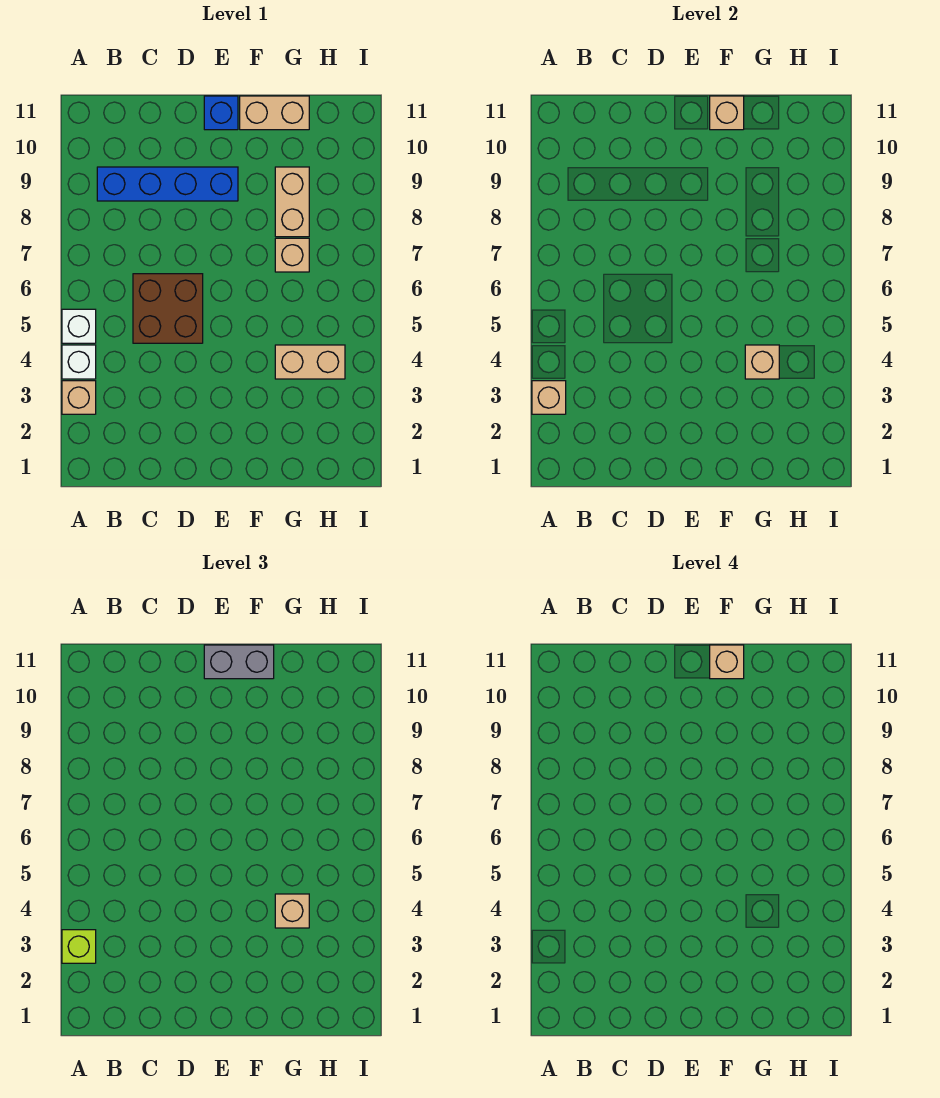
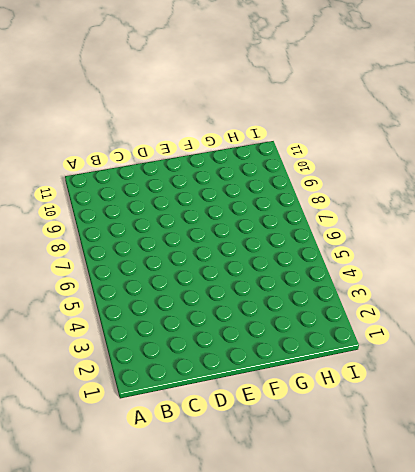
none -> tan 1x1 brick [62,381,96,414]
none -> white 1x1 brick [62,345,96,379]
none -> white 1x1 brick [62,309,96,343]

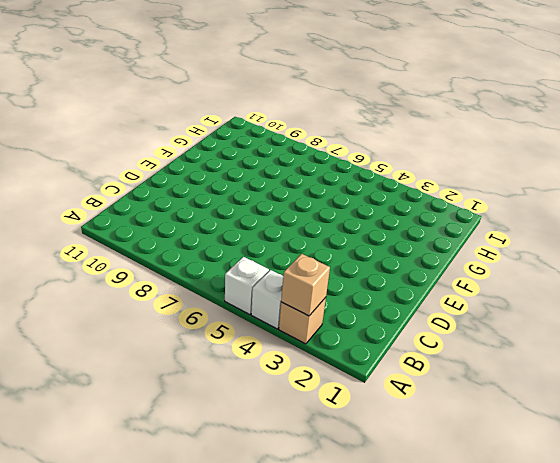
none -> blue 1x4 brick [97,167,238,201]
none -> brown 2x2 brick [133,274,203,343]
none -> blue 1x1 brick [204,96,238,130]

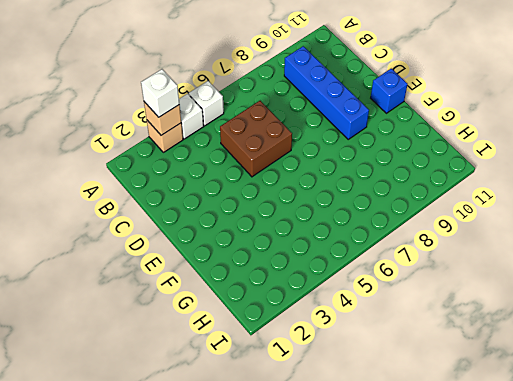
white 1x1 brick [141,69,179,117] -> lime 1x1 brick [62,930,96,963]
none -> tan 1x2 brick [240,96,309,130]
none -> tan 1x2 brick [275,345,345,379]
none -> tan 1x1 brick [275,238,309,272]

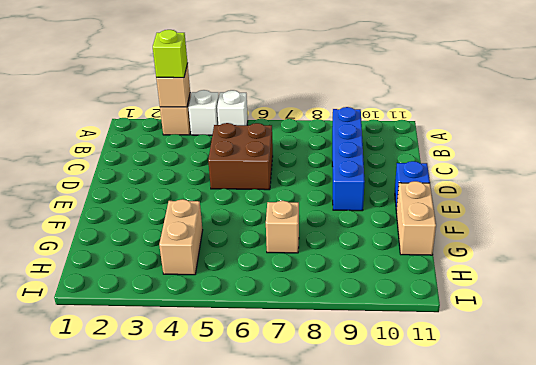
none -> tan 1x2 brick [275,167,309,237]
none -> tan 1x1 brick [710,96,744,130]
none -> tan 1x1 brick [745,345,779,379]

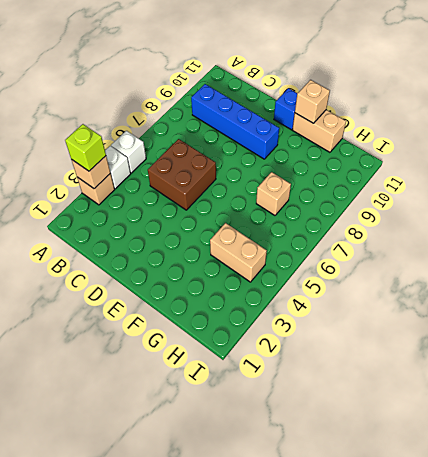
none -> tan 1x2 brick [275,167,309,237]
none -> tan 1x1 brick [745,345,779,379]
none -> grey 1x2 brick [204,645,274,679]

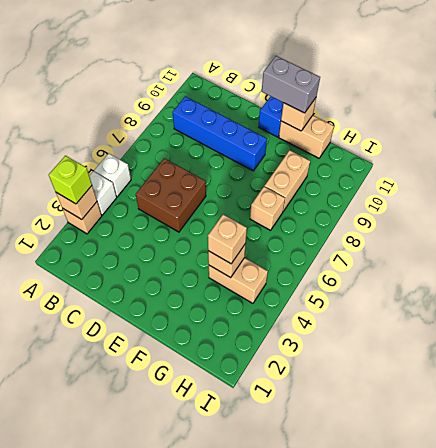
none -> tan 1x1 brick [710,645,744,679]

